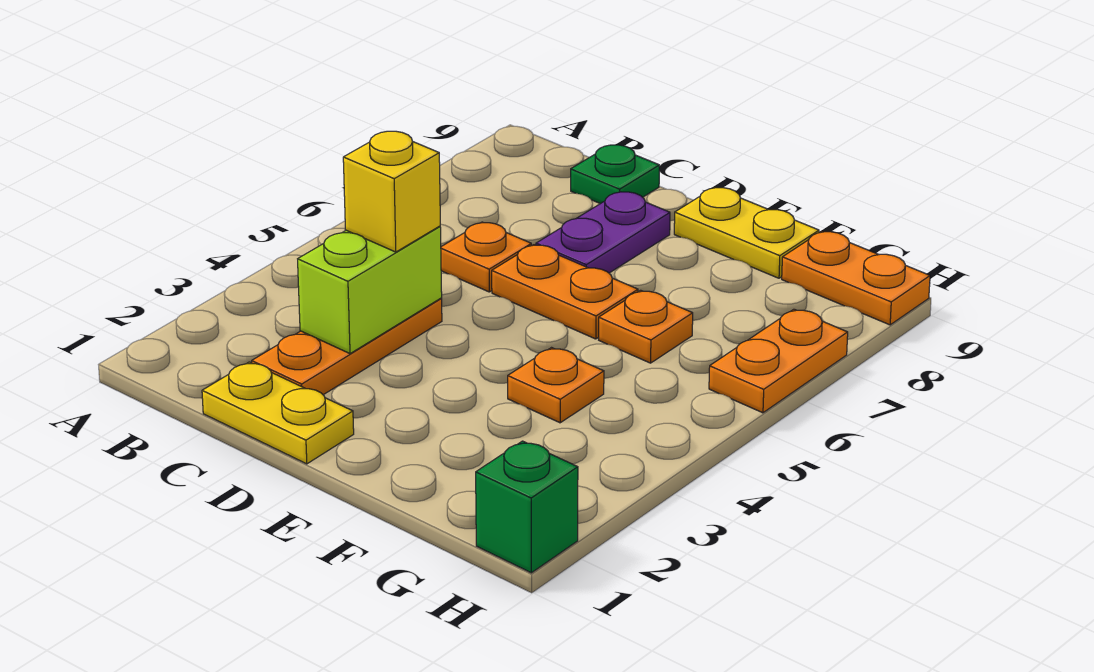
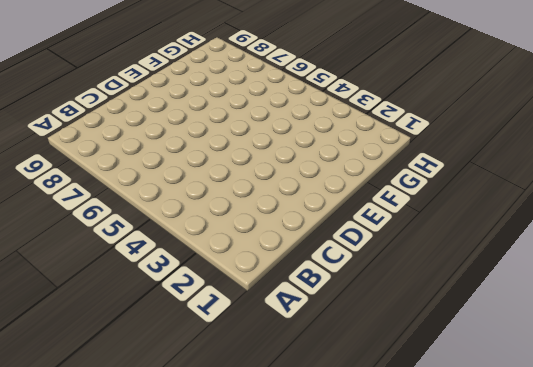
none -> yellow 1x2 plate [202,362,354,464]
none -> orange 1x3 plate [252,298,442,395]
none -> orange 1x1 plate [441,222,531,292]

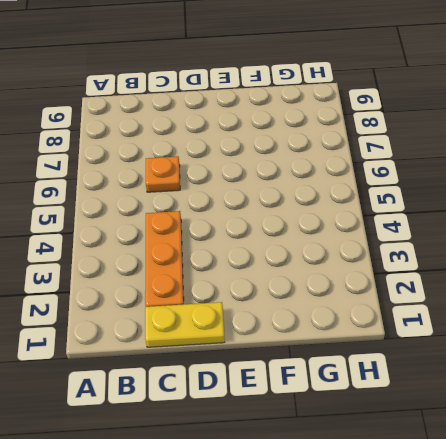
none -> green 1x1 plate [571,145,659,204]
none -> orange 1x2 plate [492,245,638,339]
none -> purple 1x2 plate [536,192,670,273]

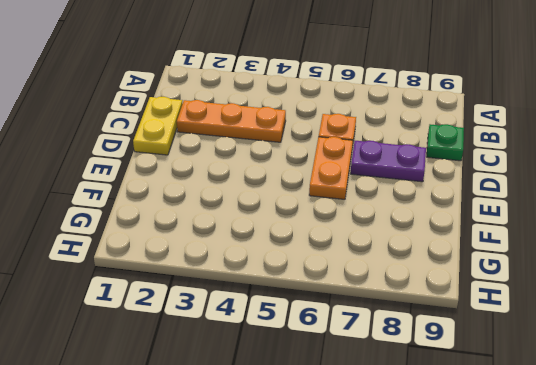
none -> yellow 1x2 plate [674,187,819,278]
none -> orange 1x1 plate [508,348,604,423]
none -> orange 1x1 plate [599,290,693,363]

